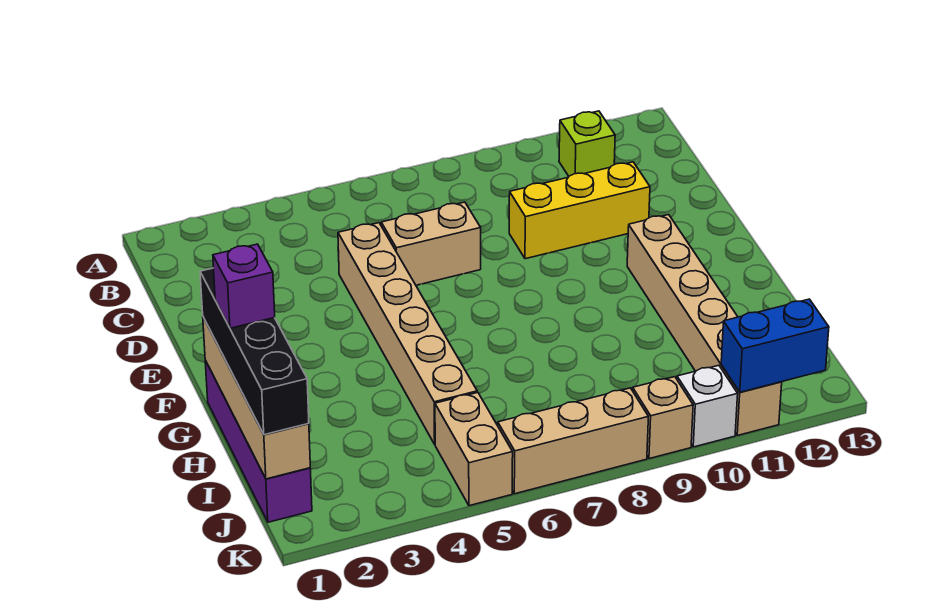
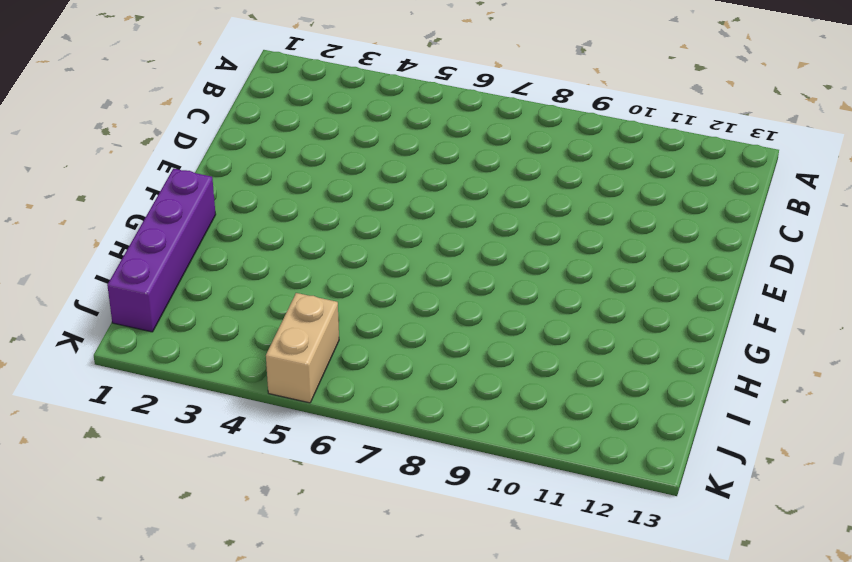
none -> lime 1x1 brick [559,111,615,176]
none -> tan 1x6 brick [338,223,477,444]
none -> tan 1x2 brick [381,202,481,285]

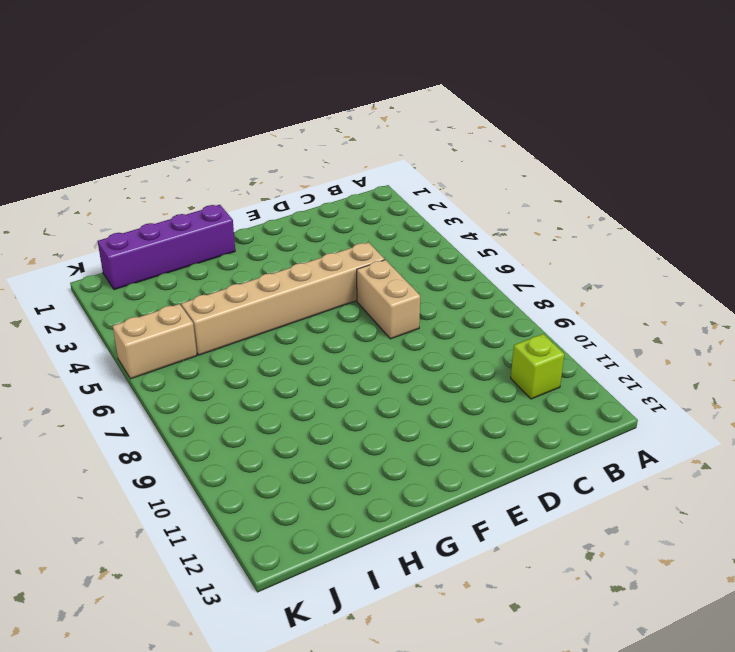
none -> yellow 1x3 brick [509,162,650,259]
none -> tan 1x6 brick [627,215,782,435]
none -> tan 1x3 brick [498,388,648,494]

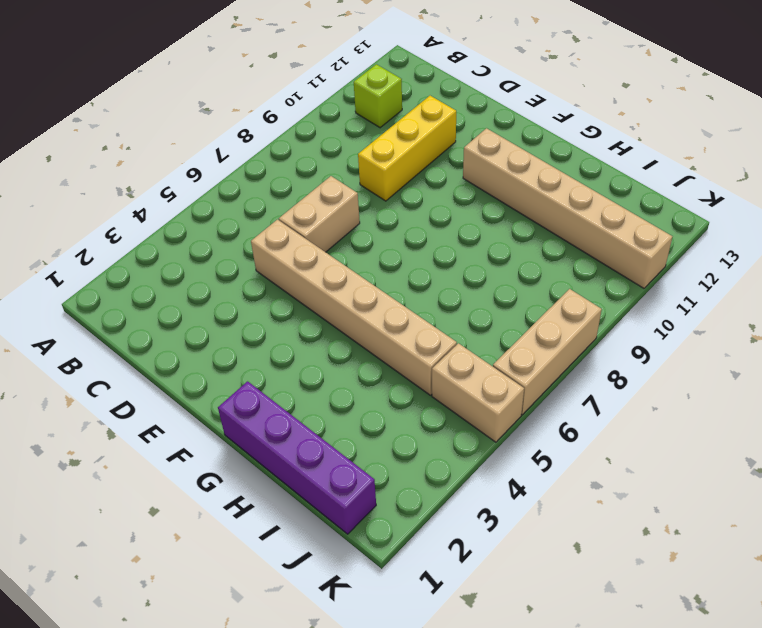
none -> tan 1x1 brick [633,377,693,459]
none -> white 1x1 brick [677,365,738,447]
none -> tan 1x4 brick [203,317,310,479]

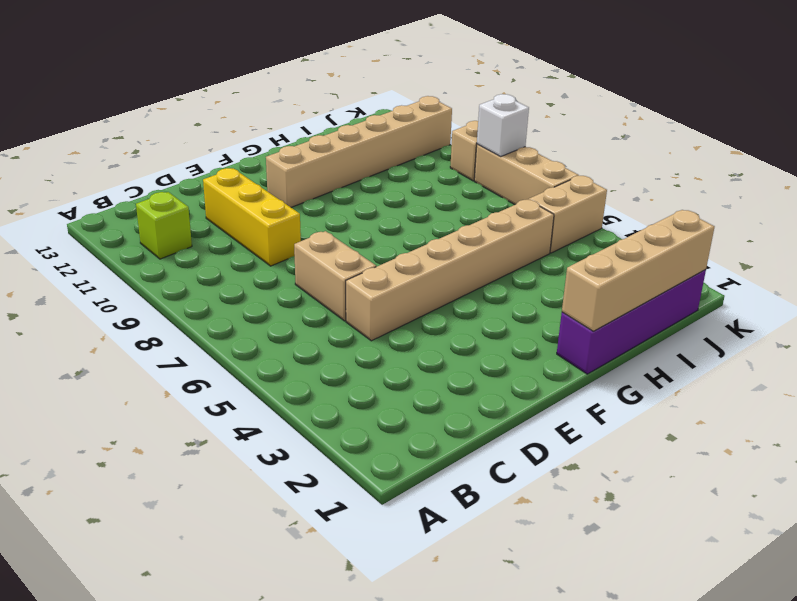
white 1x1 brick [477,94,529,157] -> white 1x1 brick moved to [677,365,738,447]
none -> blue 1x2 brick [721,299,829,392]
none -> black 1x4 brick [200,268,309,435]
none -> purple 1x1 brick [213,244,275,328]

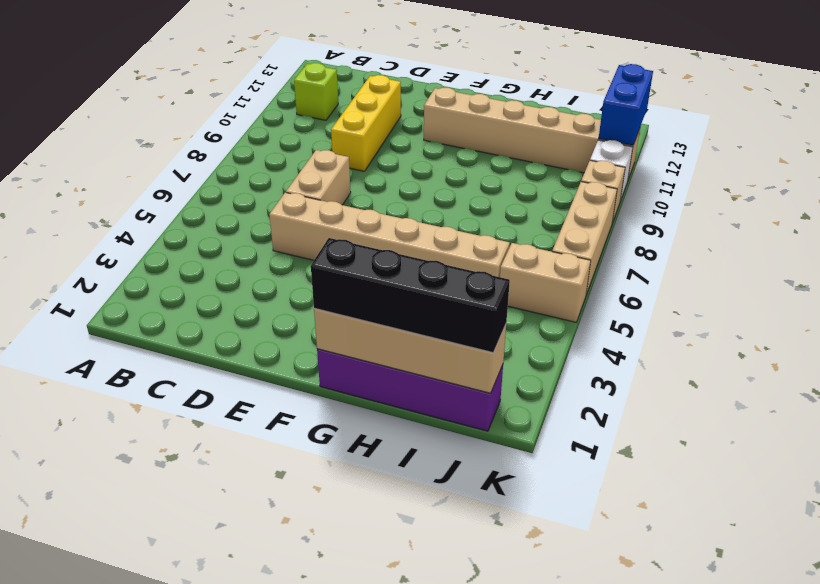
none -> purple 1x1 brick [213,244,275,328]

